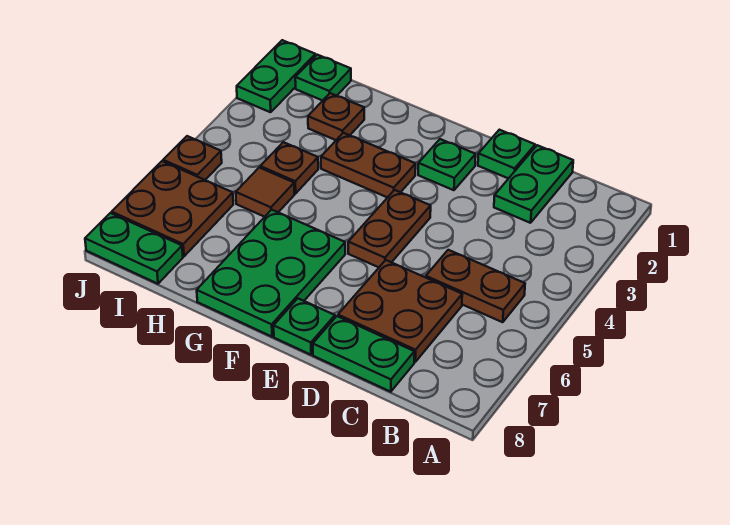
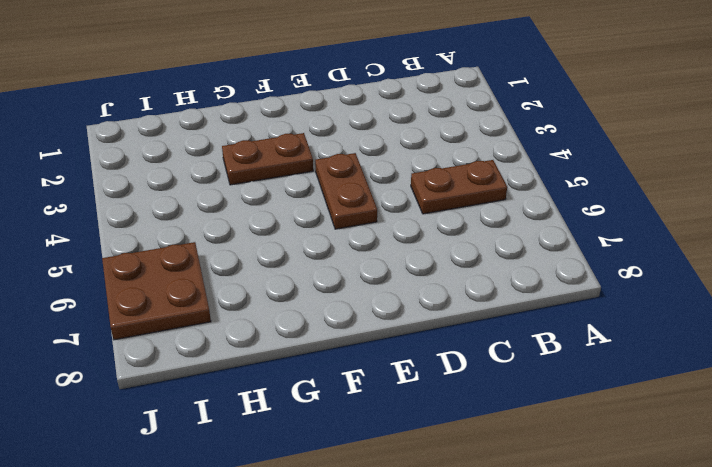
none -> green 1x2 plate [494,145,573,223]
none -> brown 2x2 plate [338,260,462,362]
none -> green 1x2 plate [313,316,414,392]

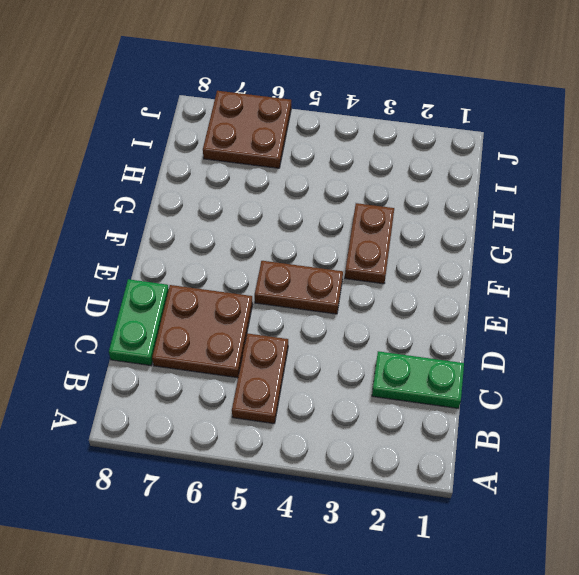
none -> green 1x1 plate [478,130,535,179]
none -> green 1x1 plate [418,139,476,190]
none -> green 1x1 plate [274,299,335,355]

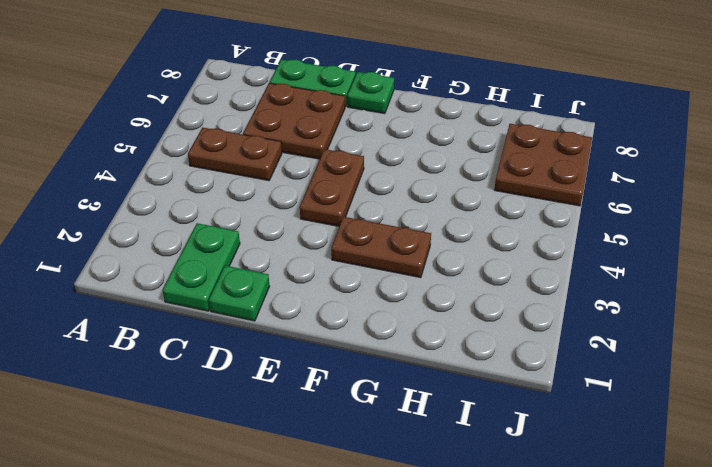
none -> green 1x1 plate [418,139,476,190]
none -> green 2x3 plate [197,210,345,337]
none -> brown 1x1 plate [308,93,364,140]

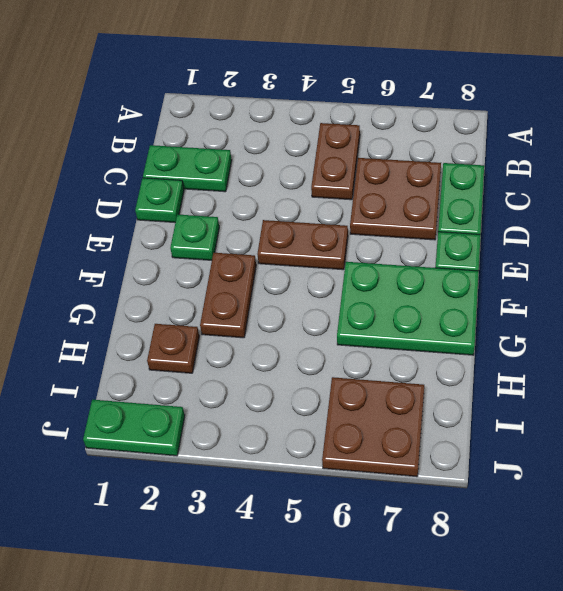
none -> brown 1x1 plate [260,142,318,194]
none -> brown 1x1 tile [236,168,295,217]
none -> green 1x1 plate [295,55,351,101]

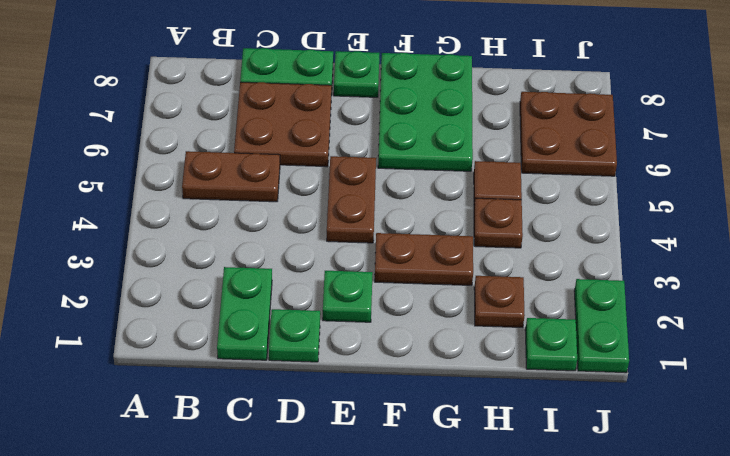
none -> green 1x2 plate [85,213,183,284]
none -> brown 1x1 plate [163,136,222,180]

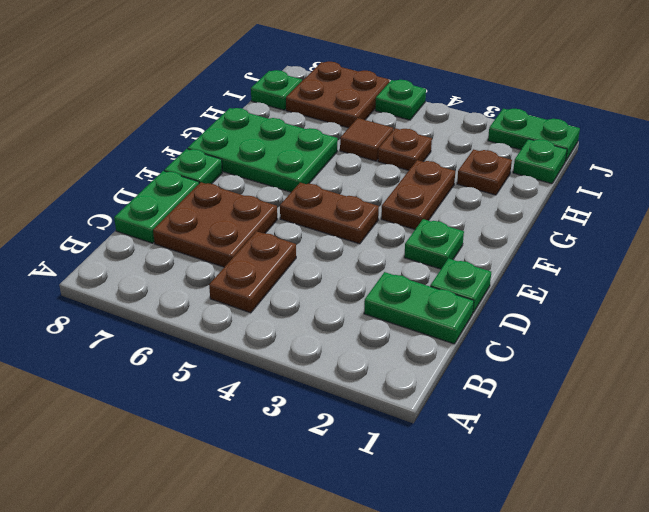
green 1x1 plate [251,70,302,110] -> green 1x2 plate [85,213,183,284]
green 1x1 plate [375,80,426,120] -> brown 1x1 plate [163,136,222,180]

